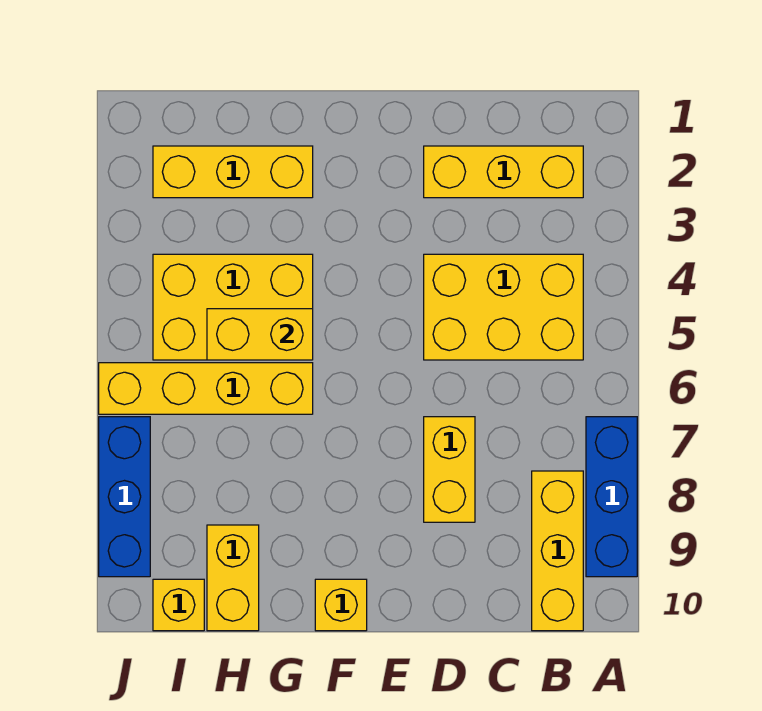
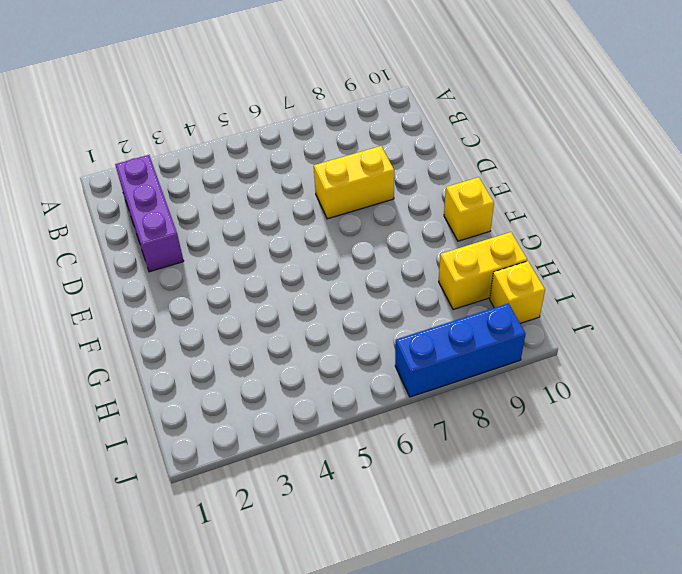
purple 1x3 brick [115,155,184,272] -> yellow 1x3 brick [424,146,583,198]
none -> blue 1x3 brick [586,417,637,577]
none -> yellow 2x3 brick [424,254,583,360]
none -> yellow 1x3 brick [532,471,583,631]

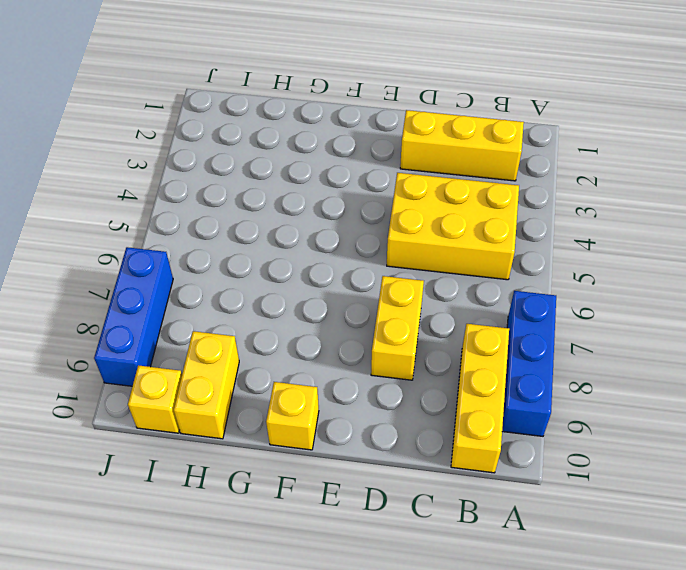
none -> yellow 1x3 brick [153,146,313,198]
none -> yellow 2x3 brick [153,254,313,360]
none -> yellow 1x4 brick [99,363,313,414]

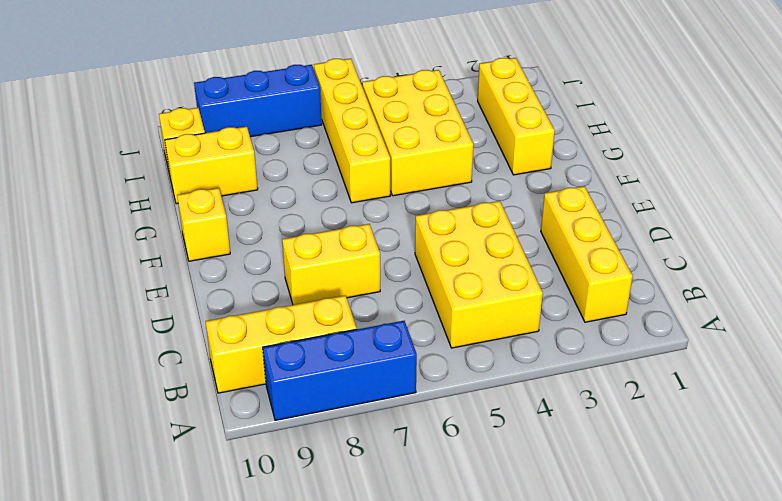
none -> yellow 1x2 brick [207,309,313,360]

